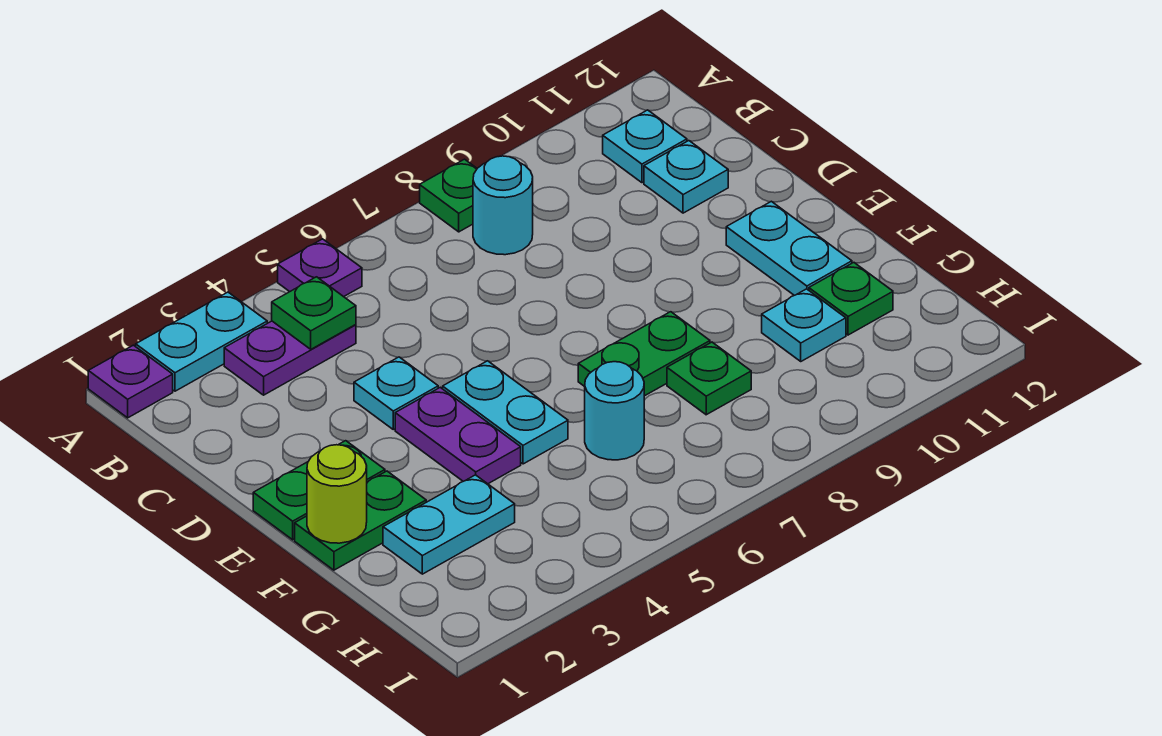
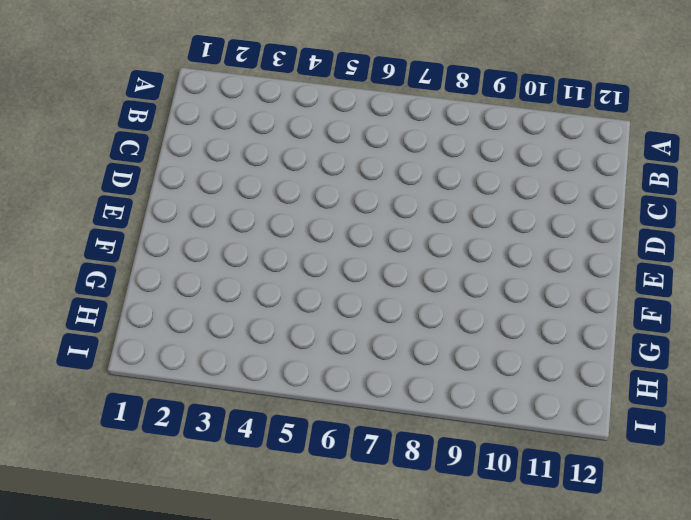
none -> purple 1x1 plate [88,345,173,418]
none -> cyan 1x2 plate [136,292,267,391]
none -> purple 1x1 plate [278,239,362,297]

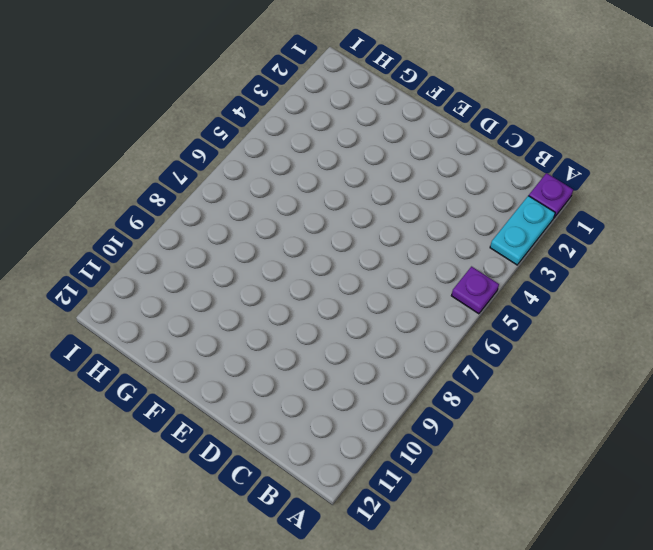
none -> green 1x1 plate [420,159,477,232]
none -> purple 1x2 plate [224,321,356,395]
none -> cyan 1x1 round brick [473,156,533,255]

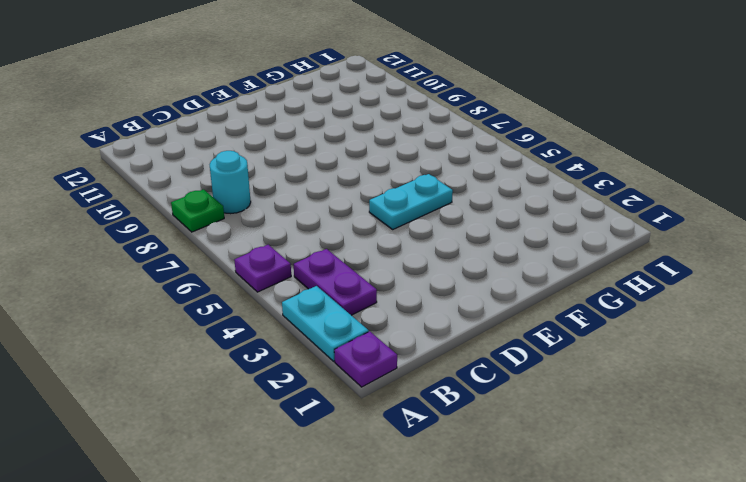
none -> cyan 1x1 plate [603,110,687,183]
none -> cyan 1x1 plate [644,141,728,213]
none -> cyan 1x1 plate [354,357,438,429]

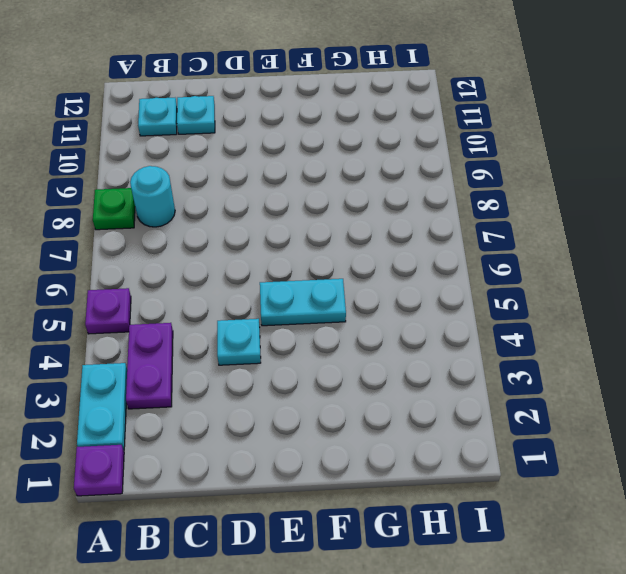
none -> green 1x2 plate [253,441,385,540]
none -> purple 1x2 plate [395,387,521,484]
none -> cyan 1x2 plate [726,201,852,295]

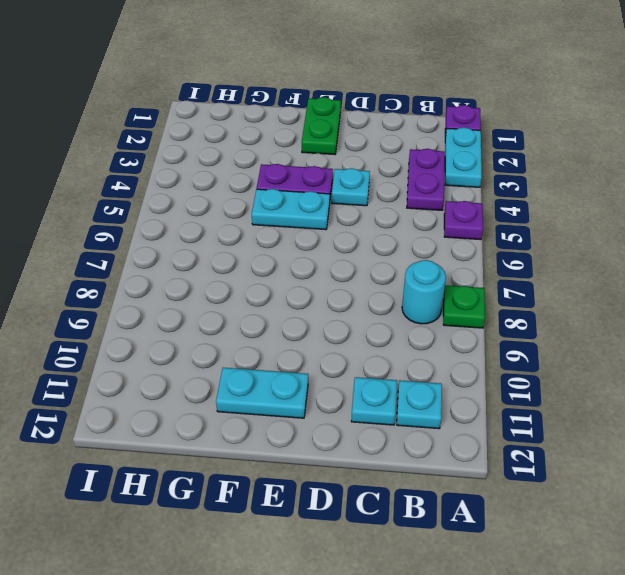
none -> green 1x2 plate [295,471,426,570]
none -> green 1x2 plate [578,312,710,396]
none -> cyan 1x2 plate [383,475,515,574]

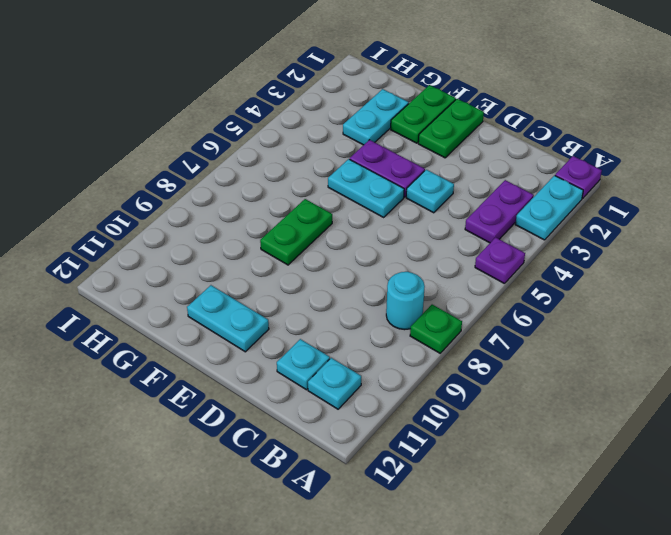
none -> cyan 1x1 round brick [585,362,644,460]
none -> green 1x1 plate [667,342,751,415]
none -> cyan 1x1 plate [762,289,846,361]

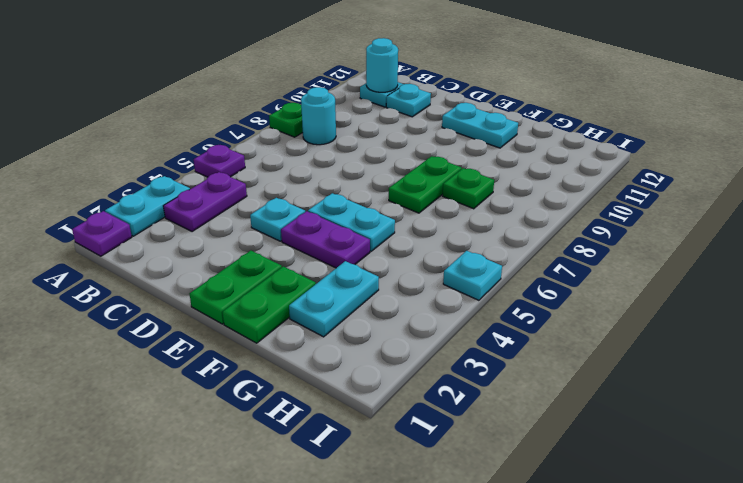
cyan 1x1 round brick [366,38,398,92] -> cyan 1x1 round brick moved to [585,362,644,460]
cyan 1x1 plate [443,251,502,300] -> cyan 1x1 plate moved to [762,289,846,361]
none -> green 1x1 plate [809,263,893,335]
none -> green 1x1 plate [272,277,356,349]
none -> lime 1x1 round brick [307,445,367,543]

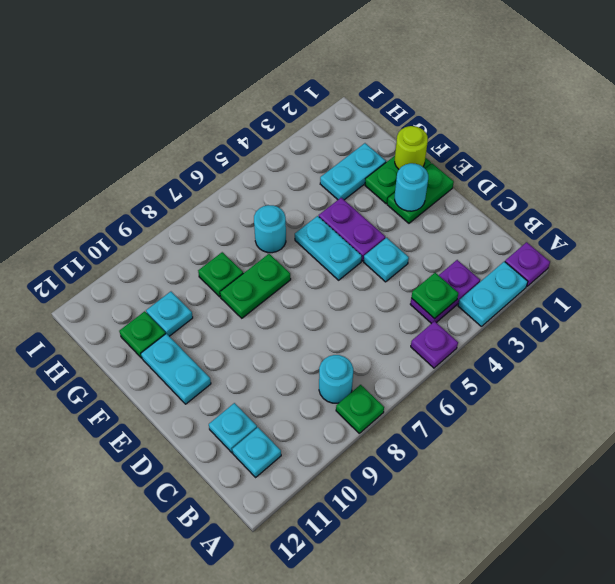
cyan 1x1 round brick [395,163,428,211] -> none

